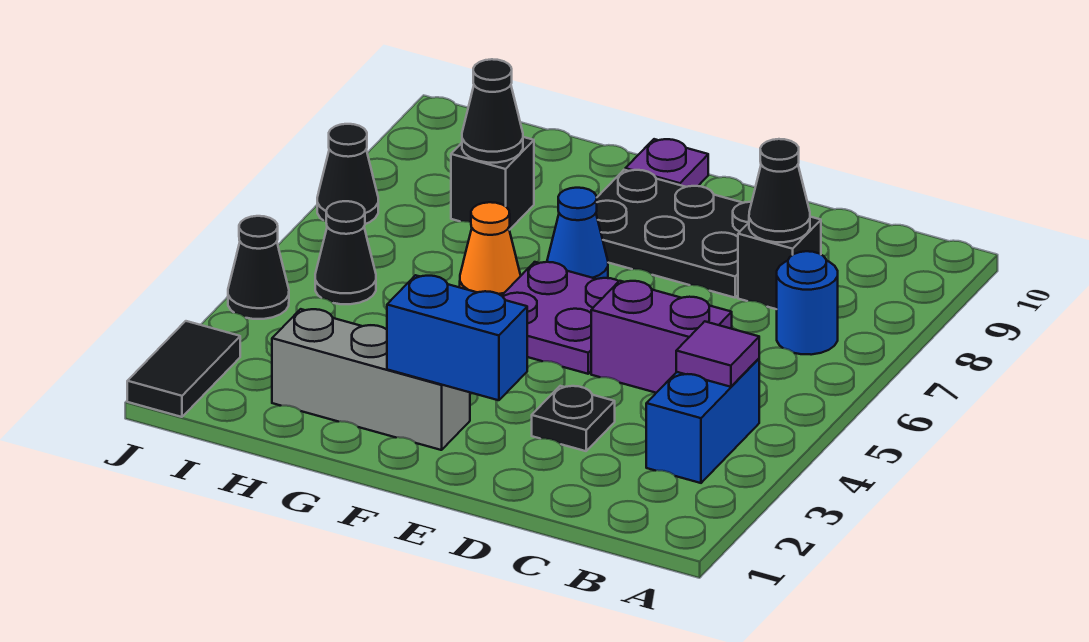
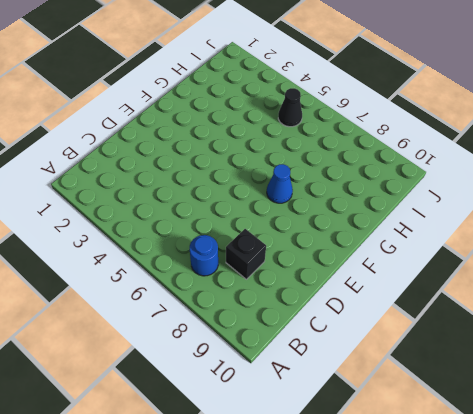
none -> blue 1x2 brick [646,359,759,483]
none -> purple 1x2 brick [591,281,732,393]
none -> black 1x1 plate [532,386,615,451]

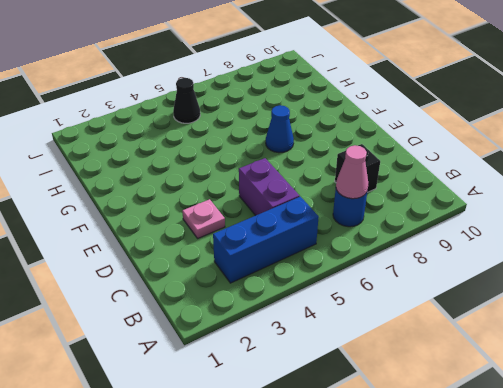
blue 1x3 brick [213,197,319,283] -> blue 1x2 brick [646,359,759,483]
pink 1x1 cone [336,145,369,199] -> none
pink 1x1 plate [182,199,225,238] -> black 1x1 plate [532,386,615,451]
none -> black 2x3 plate [596,170,752,298]
none -> purple 2x2 plate [502,262,619,374]
none -> grey 1x3 brick [272,309,470,450]

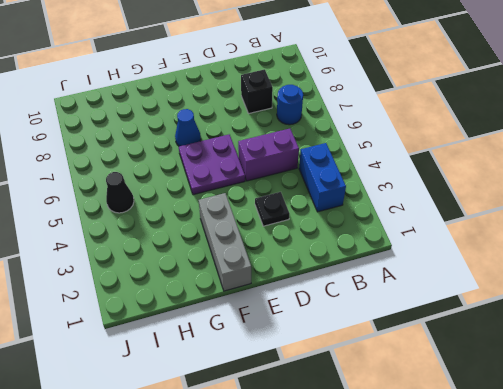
grey 1x3 brick [199,193,251,291] -> grey 1x3 brick turned to [272,309,470,450]
none -> black 2x3 plate [596,170,752,298]
none -> purple 1x1 plate [625,139,708,187]
none -> orange 1x1 cone [460,202,521,296]

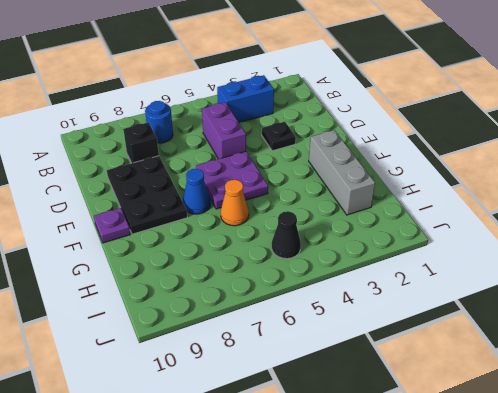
none -> black 1x1 brick [451,137,534,230]
none -> black 1x2 tile [127,321,240,417]
none -> black 1x1 cone [228,216,289,319]

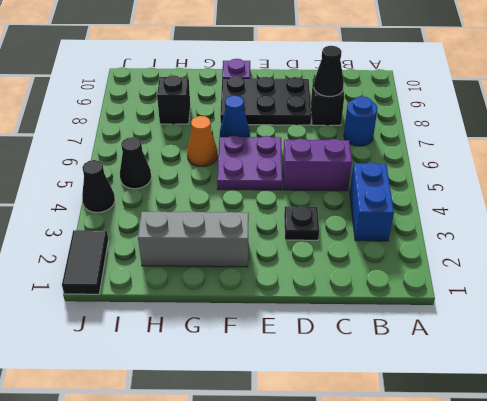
none -> black 1x1 cone [317,124,378,224]
none -> purple 1x1 tile [676,321,759,387]
none -> blue 1x2 brick [387,275,527,400]

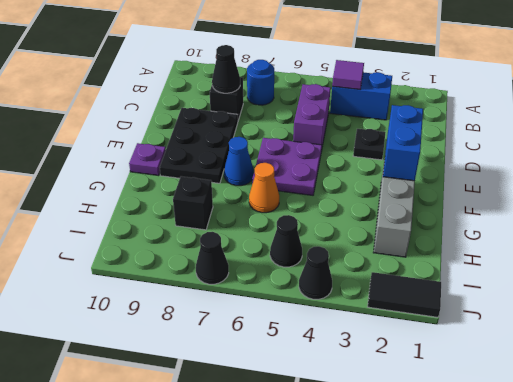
none -> black 1x1 cone [462,59,523,163]

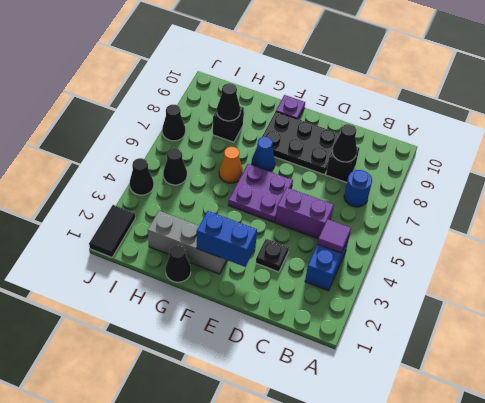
black 1x1 cone [166,245,191,282] -> none

